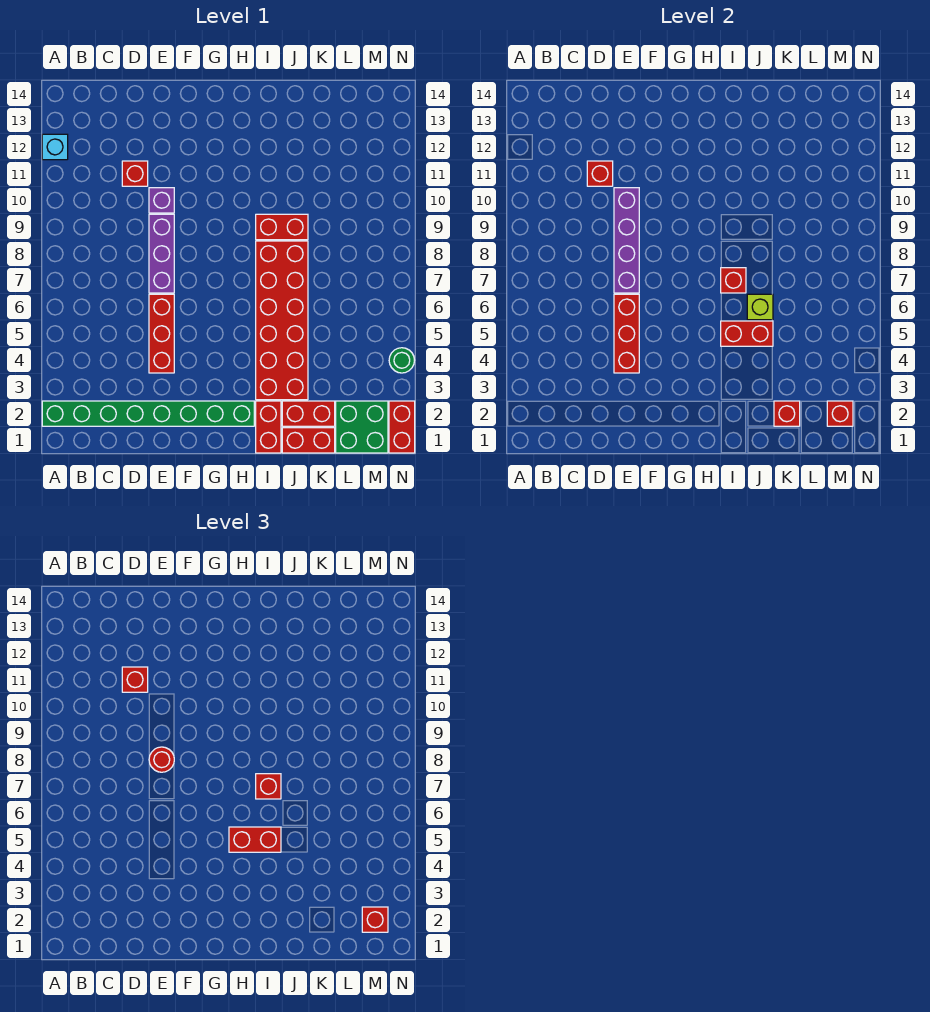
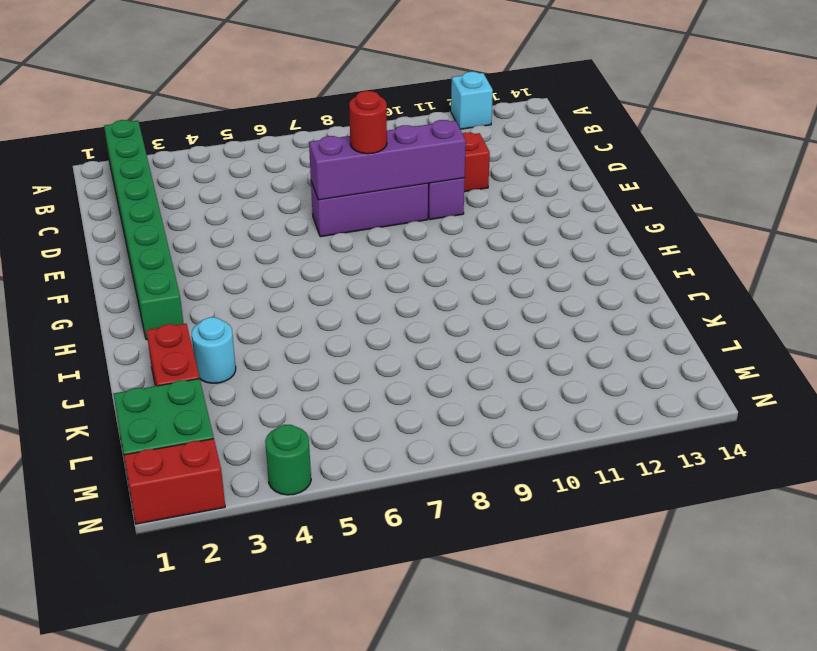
cyan 1x1 round brick [192,317,236,383] -> red 2x6 brick [256,241,308,400]
none -> red 1x3 brick [149,294,174,373]
none -> red 1x2 brick [256,401,281,453]
none -> red 1x2 brick [256,214,308,240]

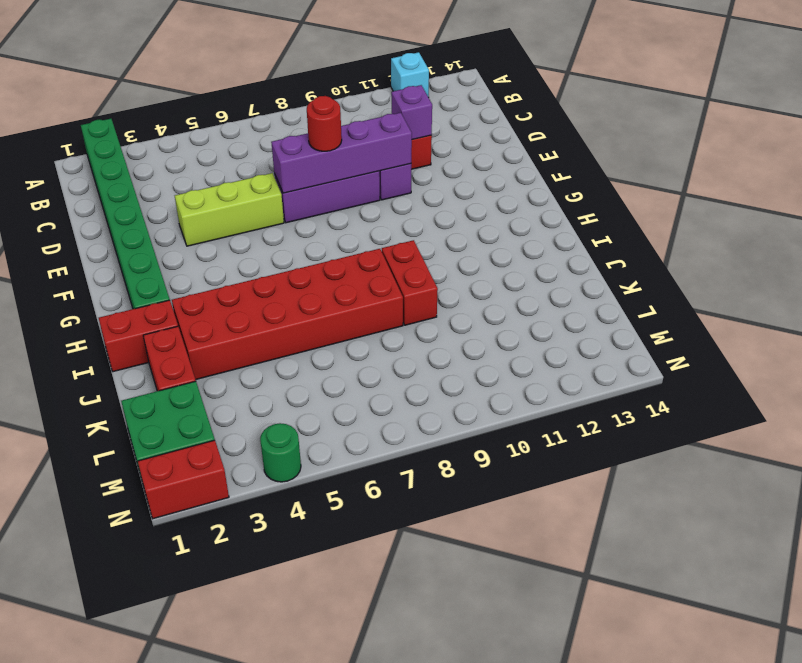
purple 1x1 brick [391,85,432,140] -> red 1x1 brick [587,161,613,186]
lime 1x3 brick [175,173,284,246] -> red 1x3 brick [149,294,174,373]
none -> red 1x2 brick [282,428,335,453]
none -> red 1x3 brick [614,294,639,373]
none -> red 1x2 brick [721,321,773,346]

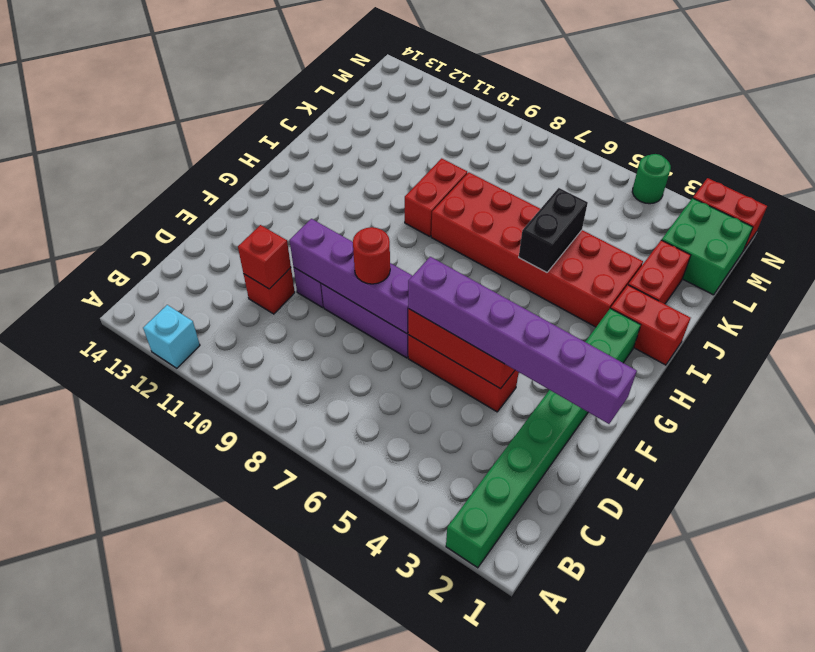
purple 1x6 brick [408,257,637,424] -> none
black 1x2 brick [519,188,588,273] -> red 1x2 brick [721,321,773,346]
none -> red 1x2 brick [282,428,335,453]
none -> red 1x1 brick [721,268,746,293]
none -> lime 1x1 brick [747,294,773,320]

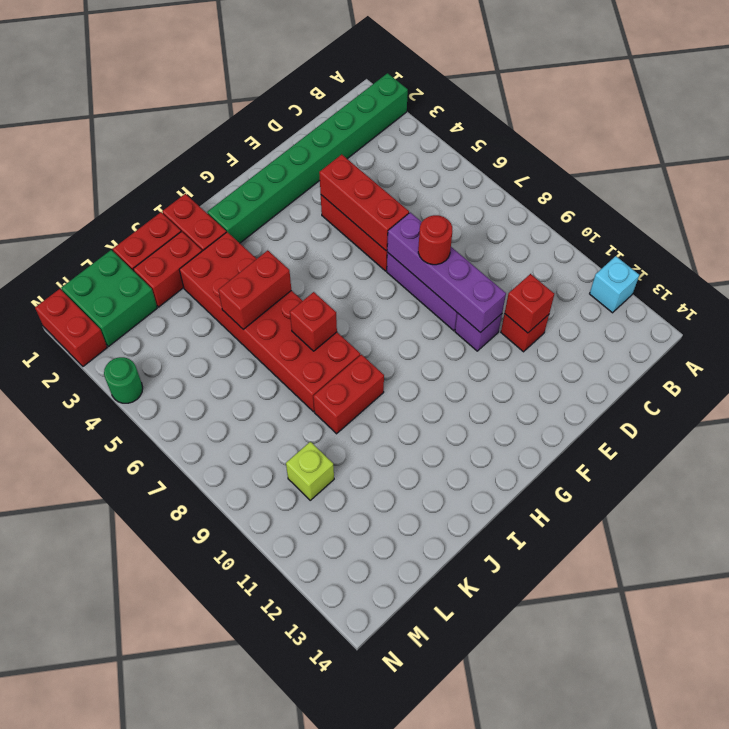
lime 1x1 brick [286,442,334,500] -> lime 1x1 brick moved to [747,294,773,320]
none -> red 1x1 brick [774,401,800,426]
none -> red 1x1 brick [827,401,853,426]
none -> red 1x1 brick [122,667,148,692]

